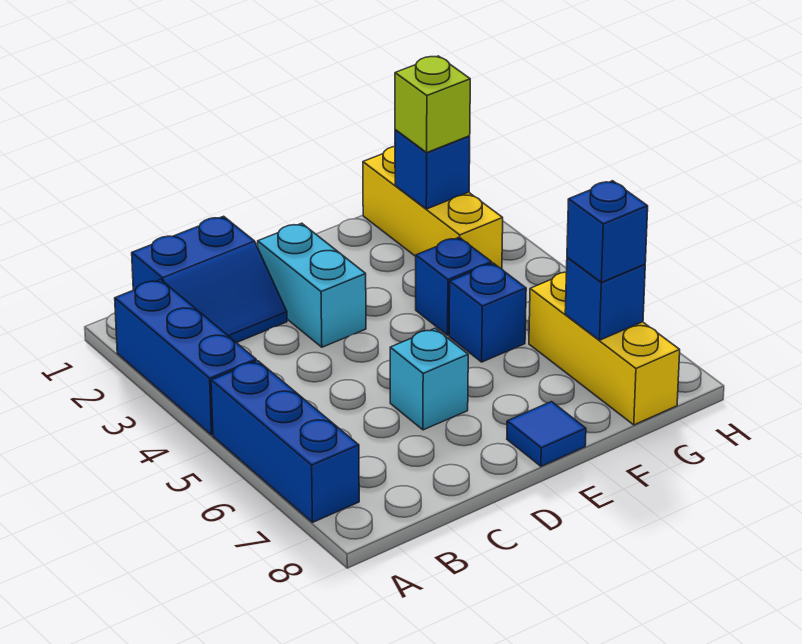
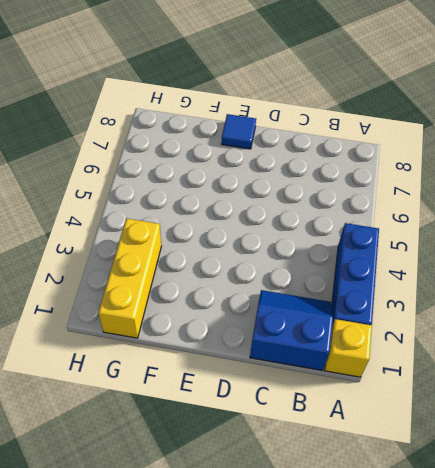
yellow 1x1 brick [325,319,372,377] -> none
none -> blue 1x3 brick [211,361,359,522]
none -> cyan 1x2 brick [258,223,366,347]
none -> cyan 1x1 brick [390,328,468,430]

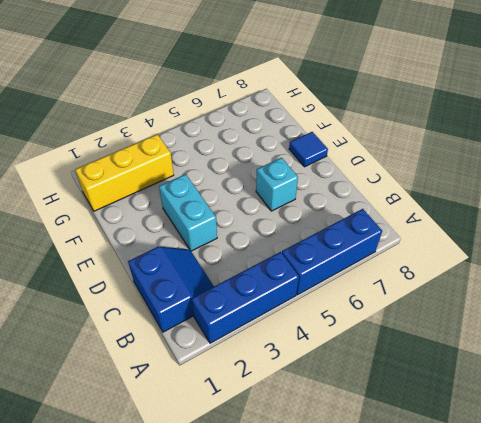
cyan 1x2 brick [159,174,217,251] -> cyan 1x2 brick turned to [258,223,366,347]
none -> blue 1x1 brick [416,237,492,335]
none -> blue 1x1 brick [449,263,526,362]
none -> yellow 1x3 brick [529,272,680,425]

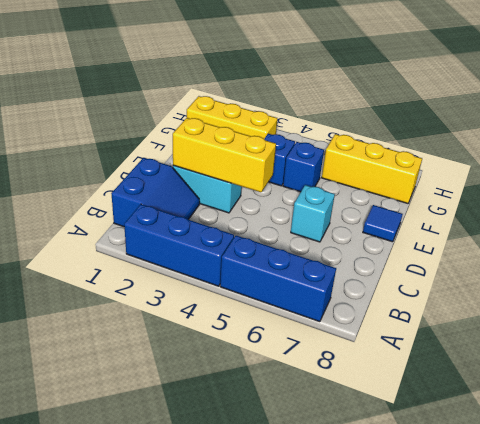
yellow 1x3 brick [173,118,276,192] -> none
none -> blue 1x1 brick [395,130,470,209]
none -> blue 1x1 brick [565,257,645,340]
none -> lime 1x1 brick [395,56,470,152]

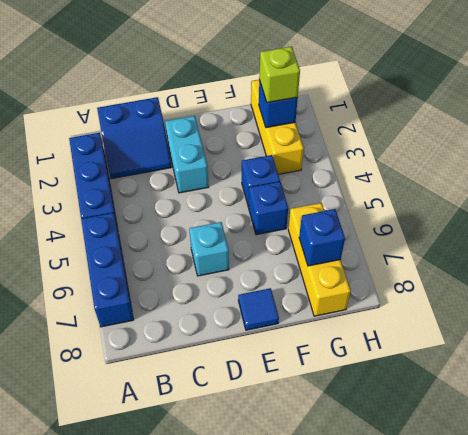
none -> blue 1x1 brick [567,181,648,282]

